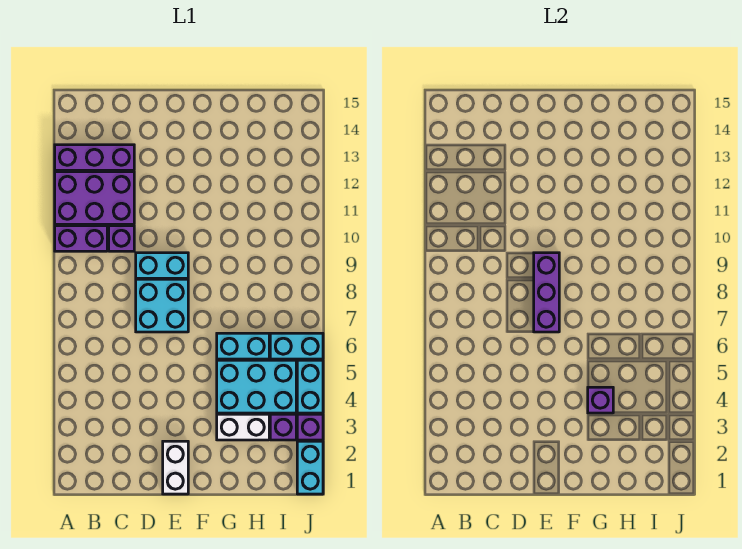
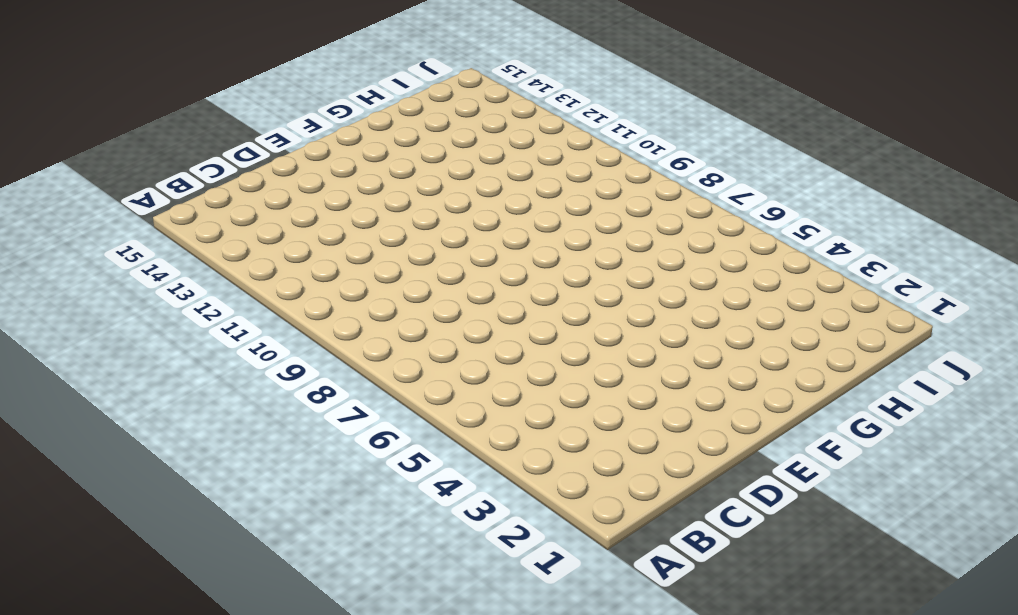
none -> purple 1x2 brick [55,226,107,251]
none -> purple 2x3 brick [55,172,134,224]
none -> purple 1x3 brick [55,145,134,170]

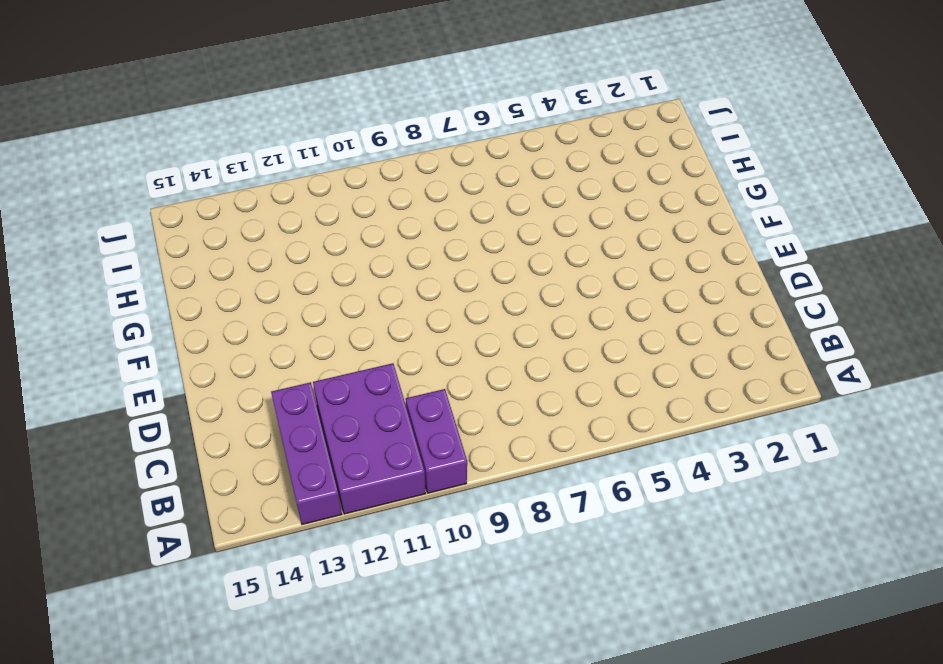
none -> purple 1x1 brick [109,226,134,251]
none -> cyan 2x2 brick [136,279,188,332]
none -> cyan 1x2 brick [136,253,188,278]

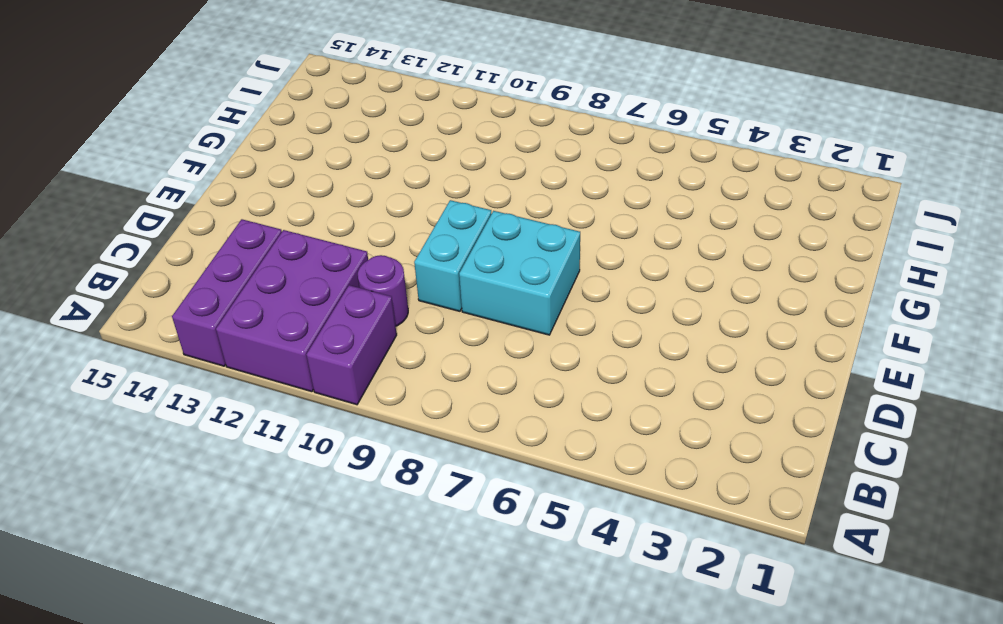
purple 1x1 round brick [358,255,408,326] -> purple 1x1 brick [109,226,134,251]
none -> white 1x2 brick [163,441,188,494]
none -> white 1x2 brick [217,414,269,440]
none -> cyan 2x3 brick [217,360,296,413]

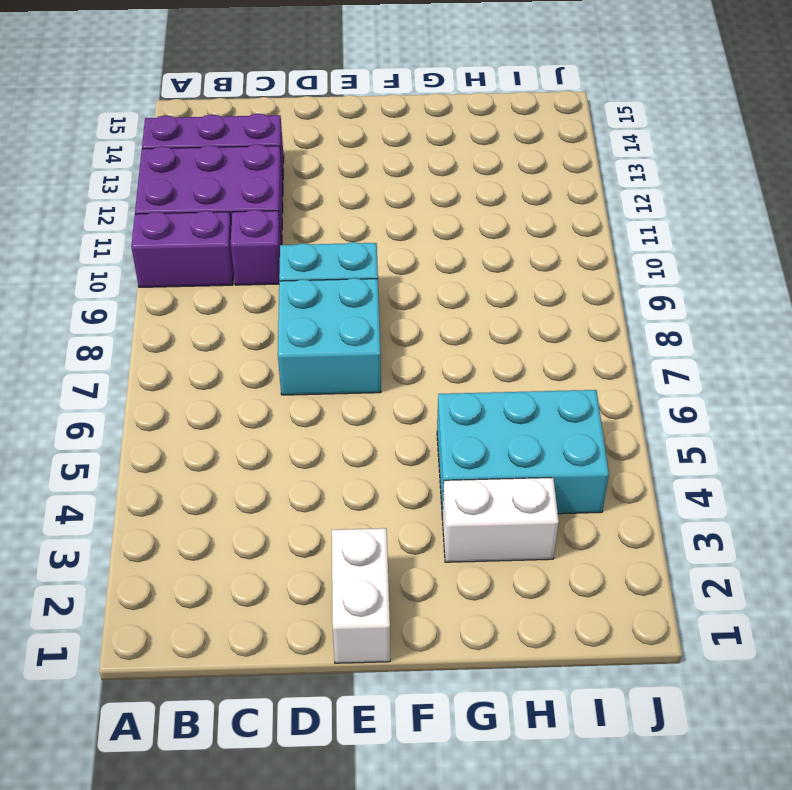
none -> cyan 1x2 brick [217,333,269,359]
none -> purple 1x1 brick [270,414,296,440]
none -> cyan 1x2 brick [270,333,323,359]

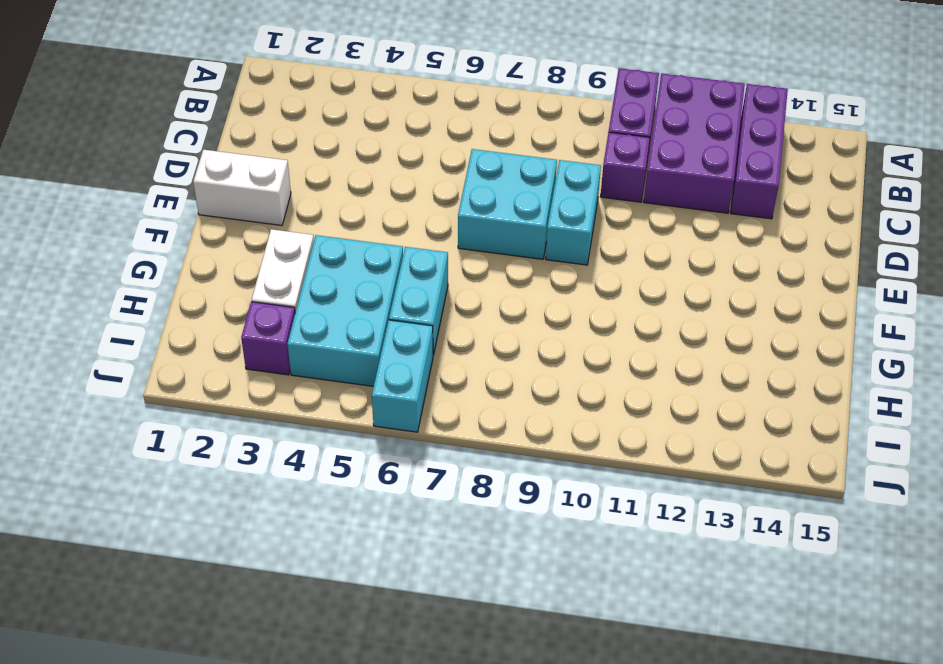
none -> cyan 1x2 brick [297,441,323,494]
none -> purple 1x1 brick [297,414,323,440]
none -> cyan 1x2 brick [297,360,323,413]

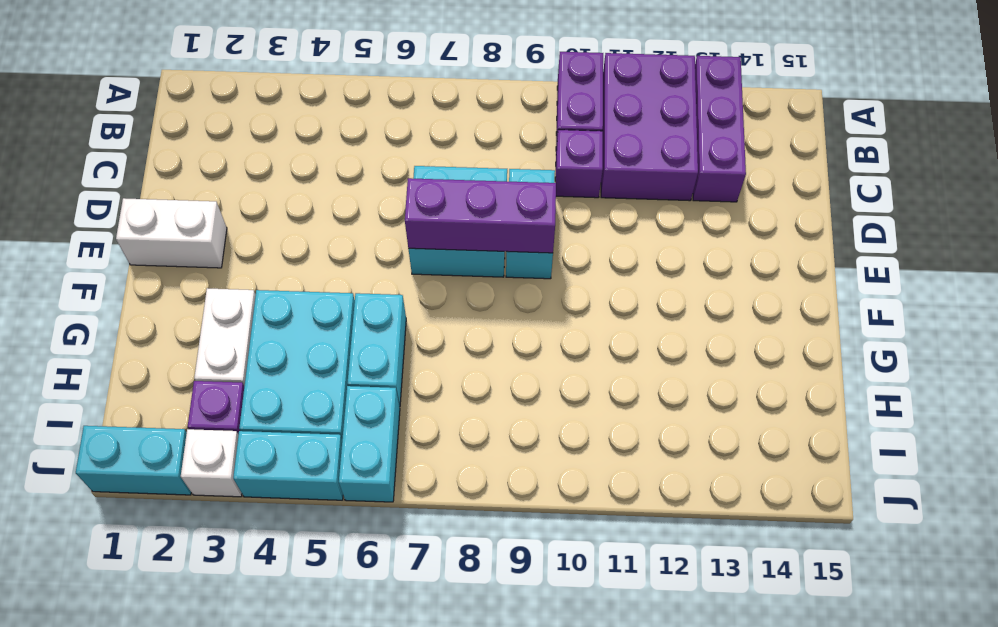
white 1x1 brick [181,429,242,497] -> purple 1x1 brick [297,414,323,440]
none -> purple 1x1 brick [588,387,613,413]

